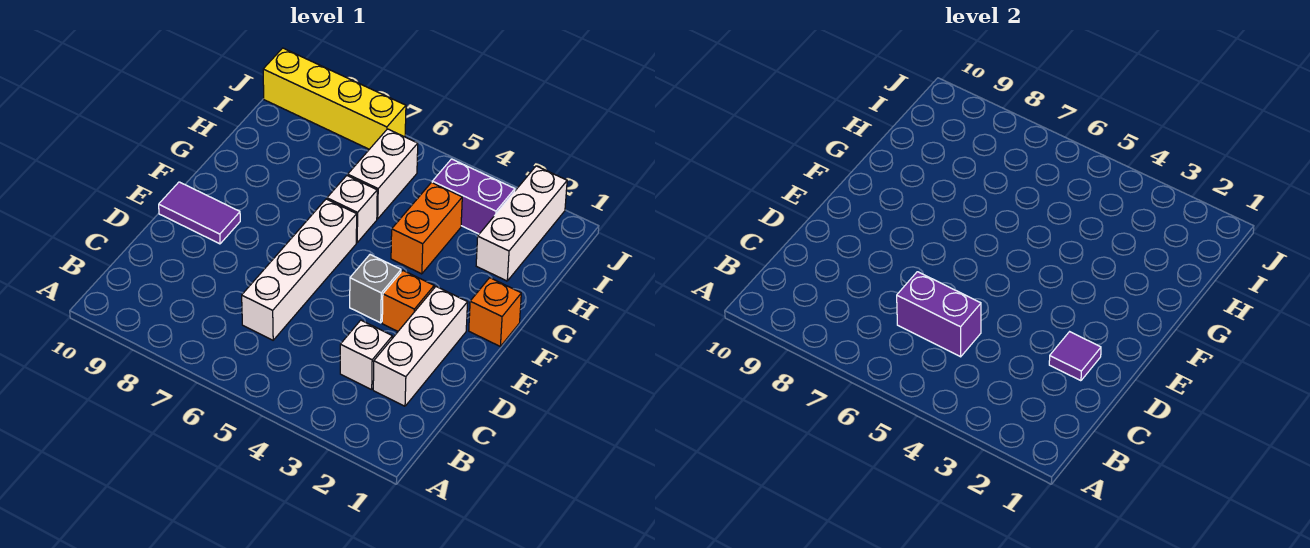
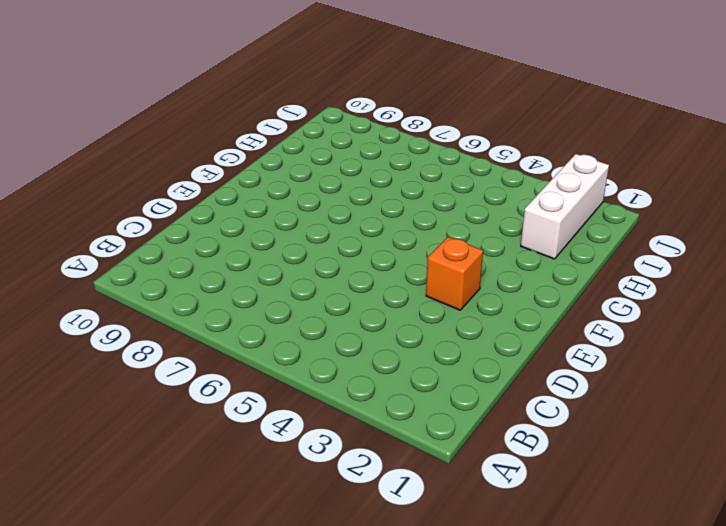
none -> white 1x3 brick [373,287,468,406]
none -> white 1x1 brick [340,320,392,390]
none -> white 1x4 brick [242,199,357,340]

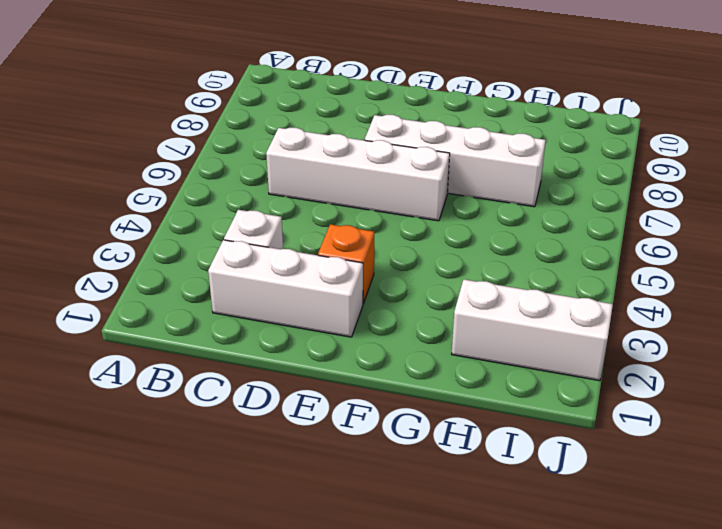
white 1x4 brick [365,115,546,207] -> none
none -> grey 1x1 brick [350,255,401,323]
none -> purple 1x2 tile [159,182,240,244]
none -> orange 1x1 brick [469,278,521,346]

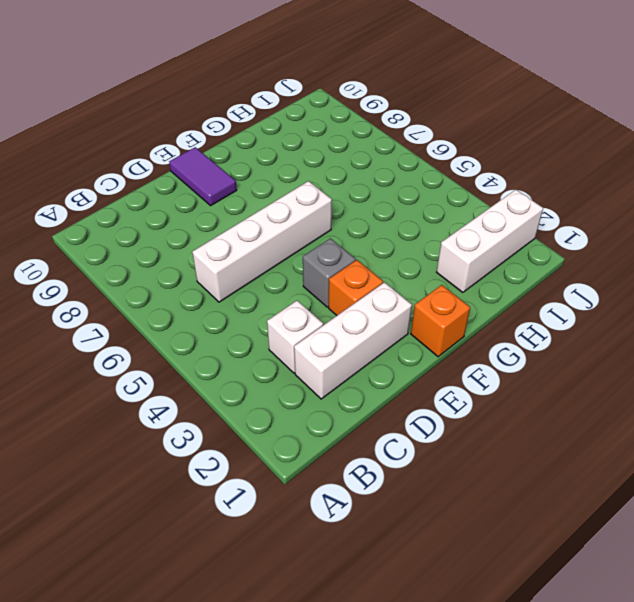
none -> orange 1x2 brick [391,182,462,274]
none -> white 1x1 brick [327,176,377,242]
none -> white 1x2 brick [348,129,418,219]

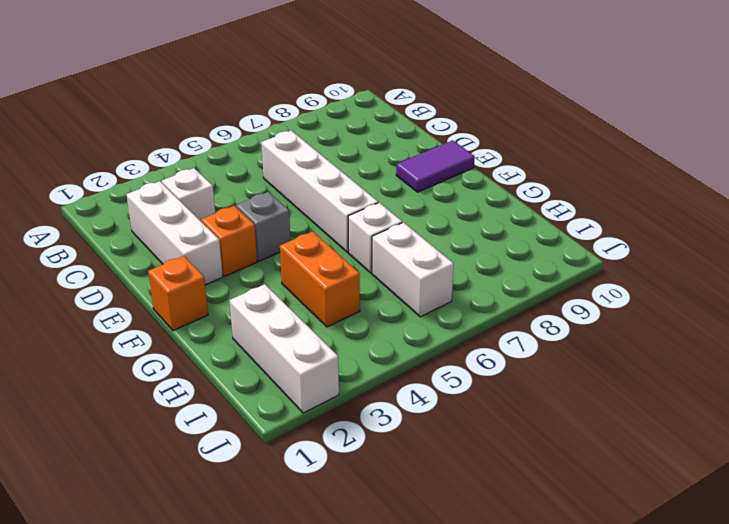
none -> purple 1x2 brick [432,159,515,234]
none -> yellow 1x4 brick [263,48,406,149]
none -> purple 1x2 brick [897,272,981,357]

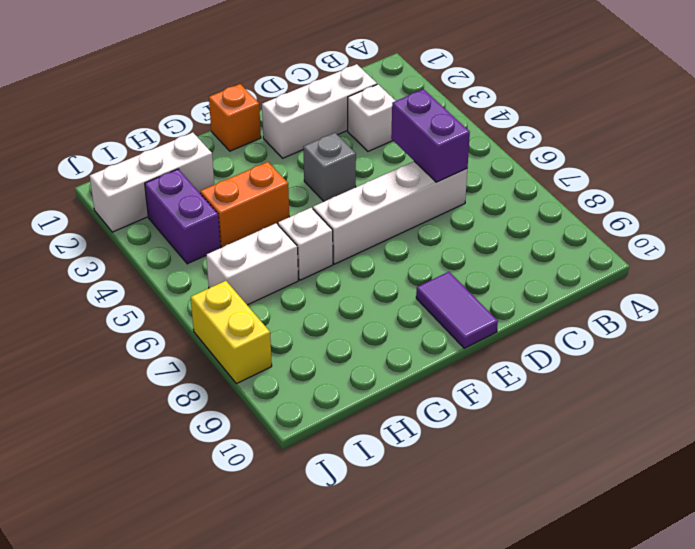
yellow 1x2 brick [191,281,272,384] -> yellow 1x4 brick [263,48,406,149]
none -> orange 1x1 brick [382,271,434,331]
none -> purple 1x1 tile [1049,332,1101,381]

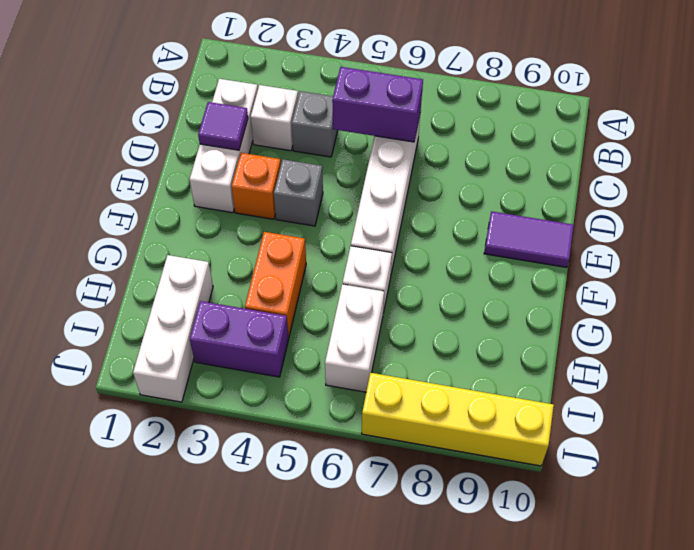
grey 1x1 brick [292,91,338,157] -> none
none -> orange 1x1 brick [469,278,521,346]

